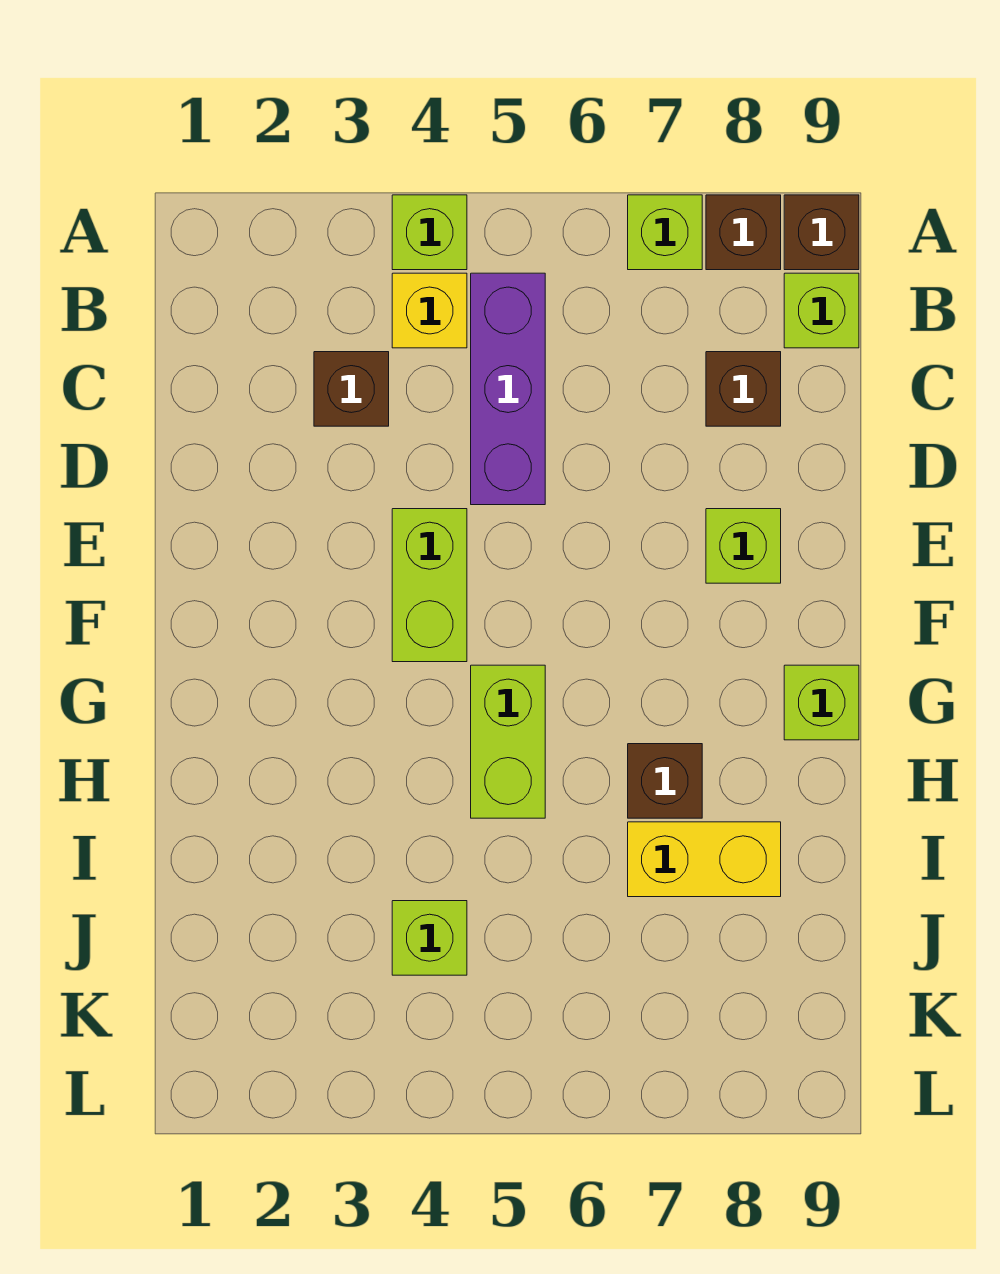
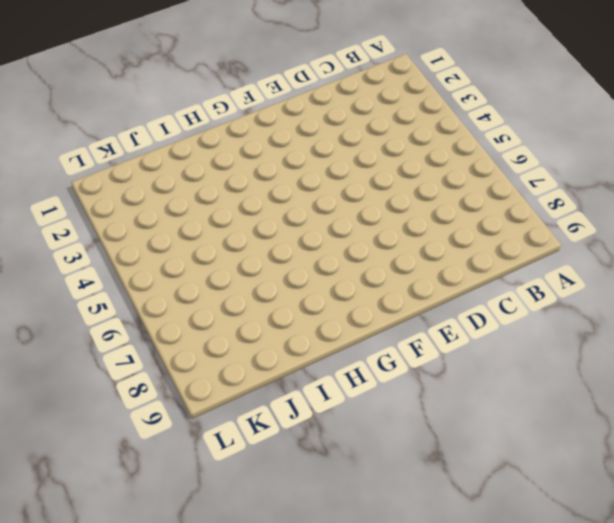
none -> lime 1x1 brick [392,195,467,270]
none -> lime 1x1 brick [628,195,702,270]
none -> brown 1x1 brick [706,195,781,270]

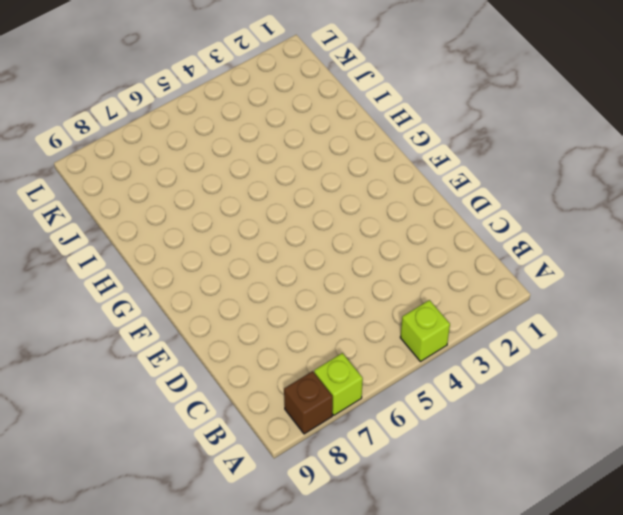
none -> brown 1x1 brick [784,195,859,270]
none -> yellow 1x1 brick [392,273,467,348]
none -> purple 1x3 brick [471,273,545,505]

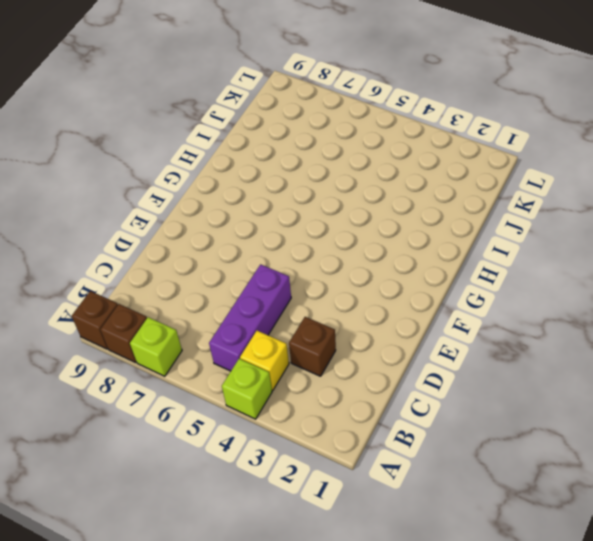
none -> lime 1x1 brick [784,273,859,348]
none -> brown 1x1 brick [706,352,781,426]
none -> lime 1x2 brick [392,509,467,662]

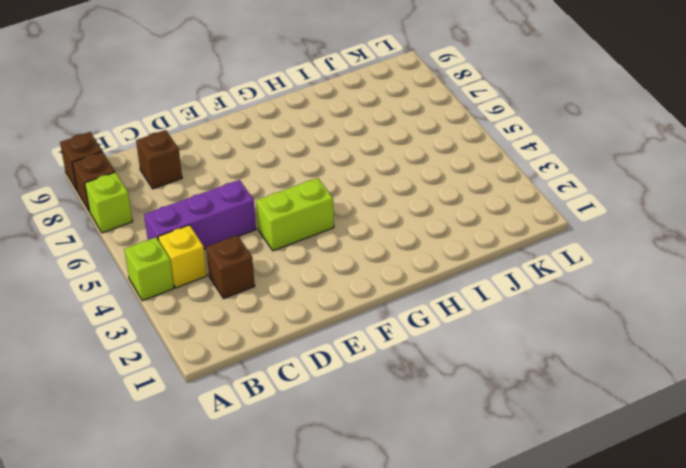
none -> lime 1x1 brick [784,273,859,348]
none -> lime 1x1 brick [706,509,781,583]
none -> lime 1x2 brick [471,665,545,818]

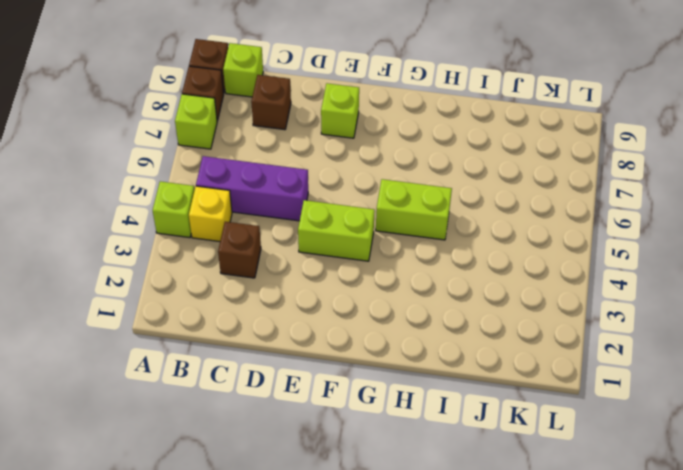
none -> lime 1x1 brick [784,665,859,740]
none -> brown 1x1 brick [628,744,702,818]
none -> yellow 1x2 brick [628,822,781,897]

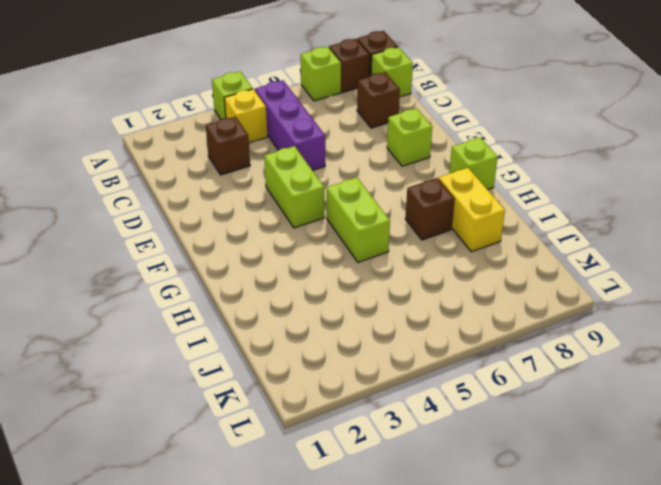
yellow 1x2 brick [439,168,505,252] -> yellow 1x2 brick turned to [628,822,781,897]
none -> lime 1x1 brick [392,901,467,975]

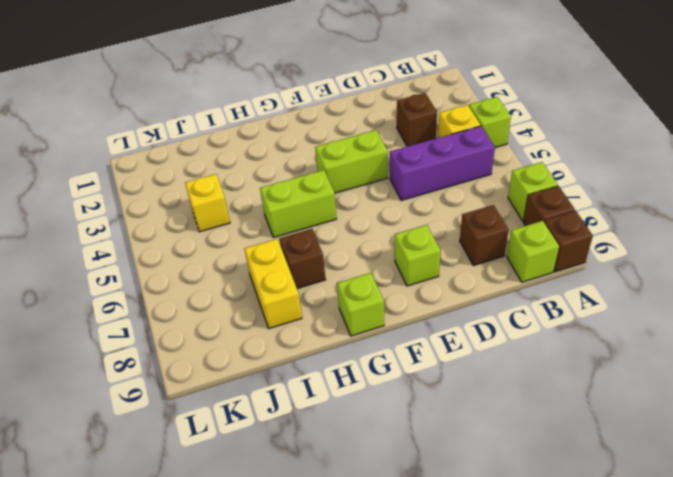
yellow 1x1 brick [185,174,230,232] -> lime 1x1 brick [392,901,467,975]

